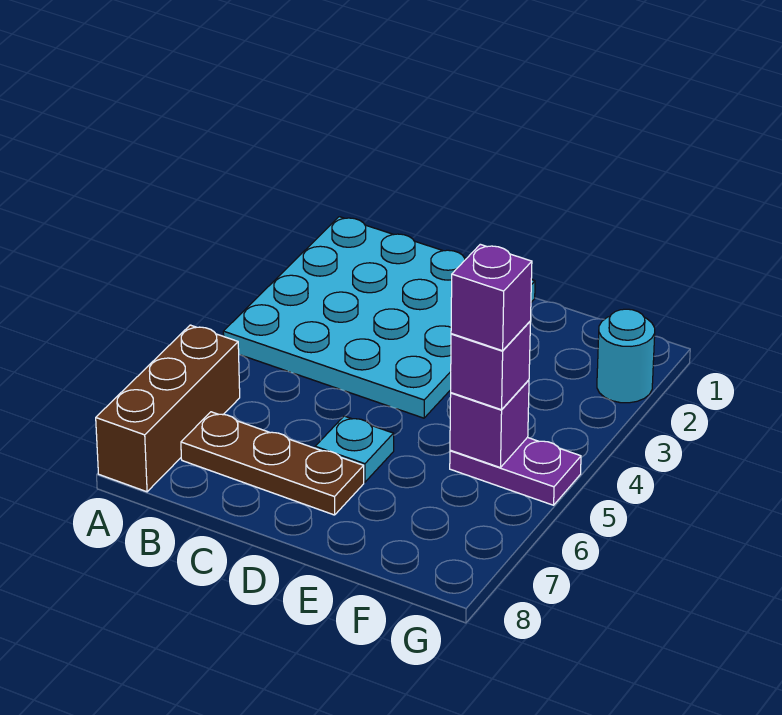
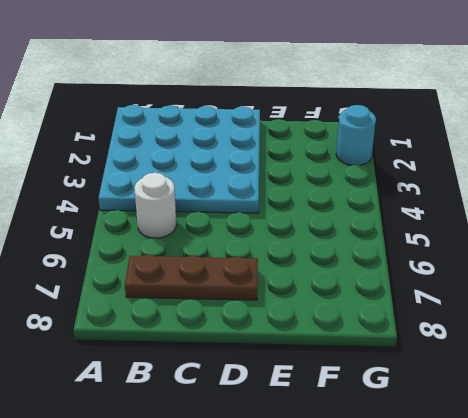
white 1x1 round brick [134,173,176,238] -> none
none -> brown 1x3 brick [96,325,240,492]
none -> cyan 1x1 plate [315,416,394,482]

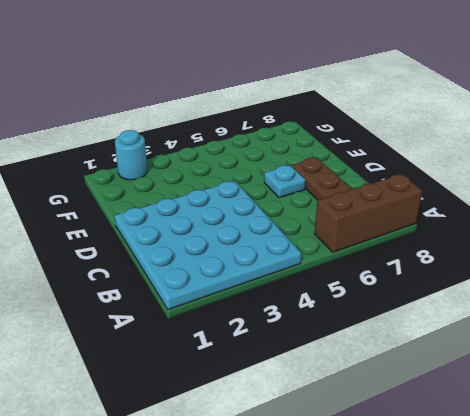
none -> purple 1x2 plate [450,437,581,505]
none -> purple 1x1 brick [450,380,529,468]

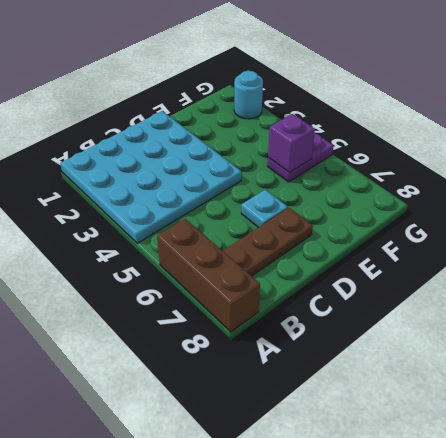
none -> purple 1x1 brick [451,322,530,410]
none -> purple 1x1 brick [451,244,532,351]

